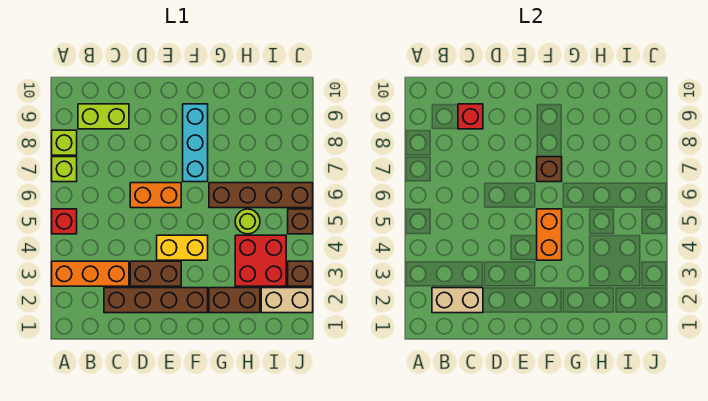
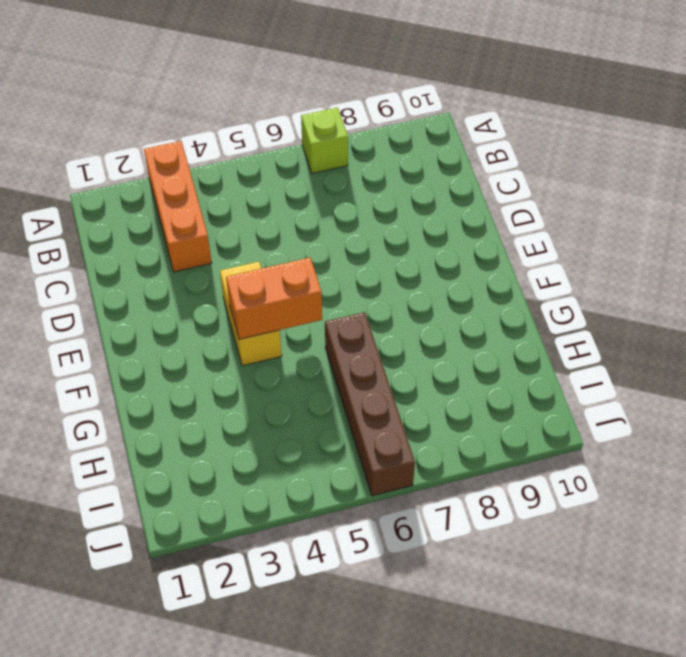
none -> red 1x1 brick [52,209,77,234]
none -> lime 1x1 brick [52,130,77,155]
none -> lime 1x2 brick [78,104,129,129]

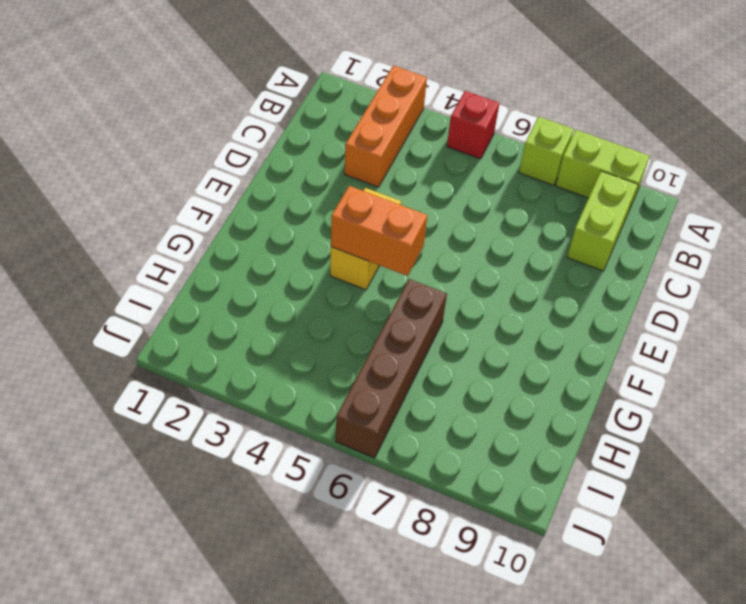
lime 1x2 brick [556,130,650,207] -> lime 1x1 brick [52,130,77,155]
none -> brown 1x4 brick [104,288,208,313]
none -> brown 1x2 brick [130,261,181,286]
none -> orange 1x2 brick [130,183,181,208]

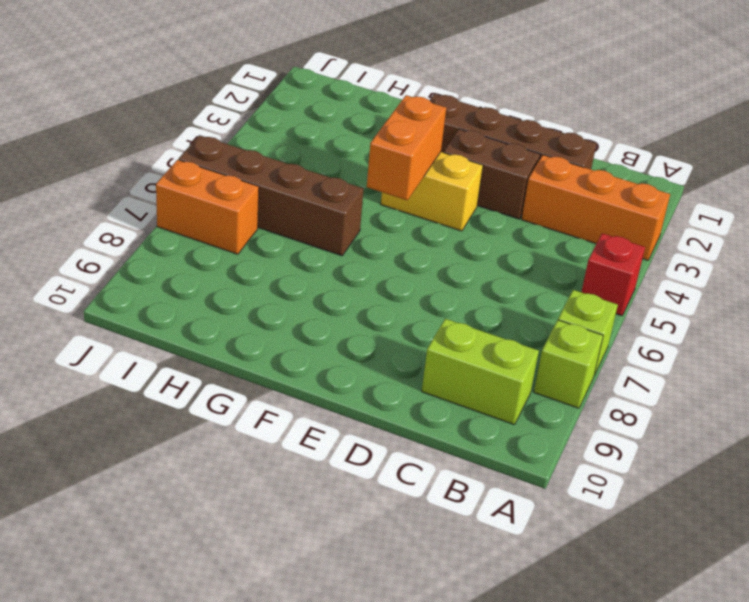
orange 1x2 brick [156,160,259,254] -> orange 1x2 brick moved to [130,183,181,208]
none -> cyan 1x3 brick [183,104,208,182]
none -> brown 1x2 brick [209,288,260,313]
none -> red 2x2 brick [235,235,286,286]

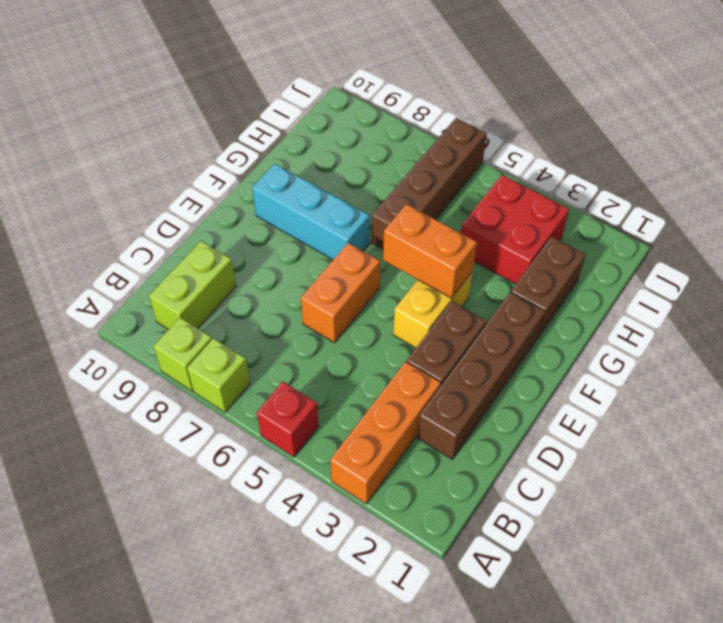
none -> lime 1x1 round brick [235,209,260,234]
none -> tan 1x2 brick [261,288,313,313]
none -> brown 1x1 brick [288,261,313,286]

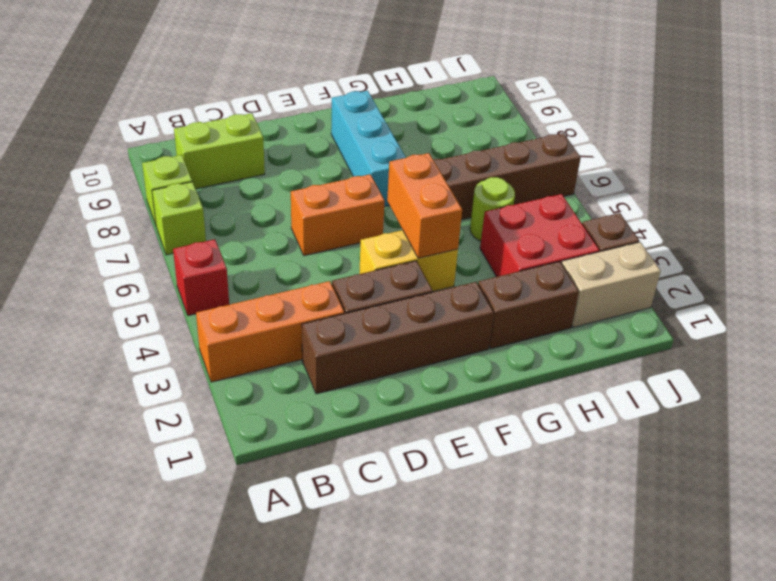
none -> brown 1x1 brick [288,209,313,234]
none -> tan 1x2 brick [432,288,483,313]
none -> red 1x1 brick [458,104,483,129]

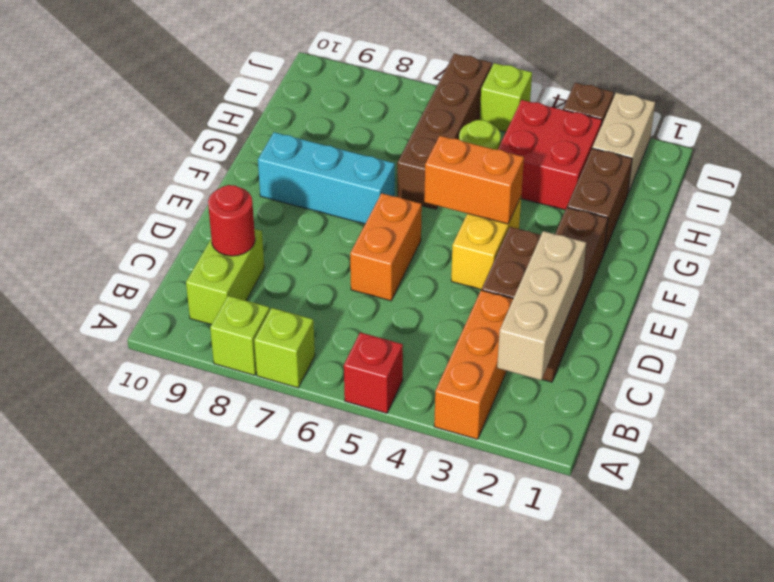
tan 1x3 brick [497,231,586,380] -> tan 1x2 brick [432,288,483,313]
red 1x1 round brick [208,185,255,256] -> red 1x1 brick [458,104,483,129]
lime 1x1 brick [480,63,532,132] -> brown 1x1 brick [288,209,313,234]
none -> brown 1x1 brick [537,157,562,182]

